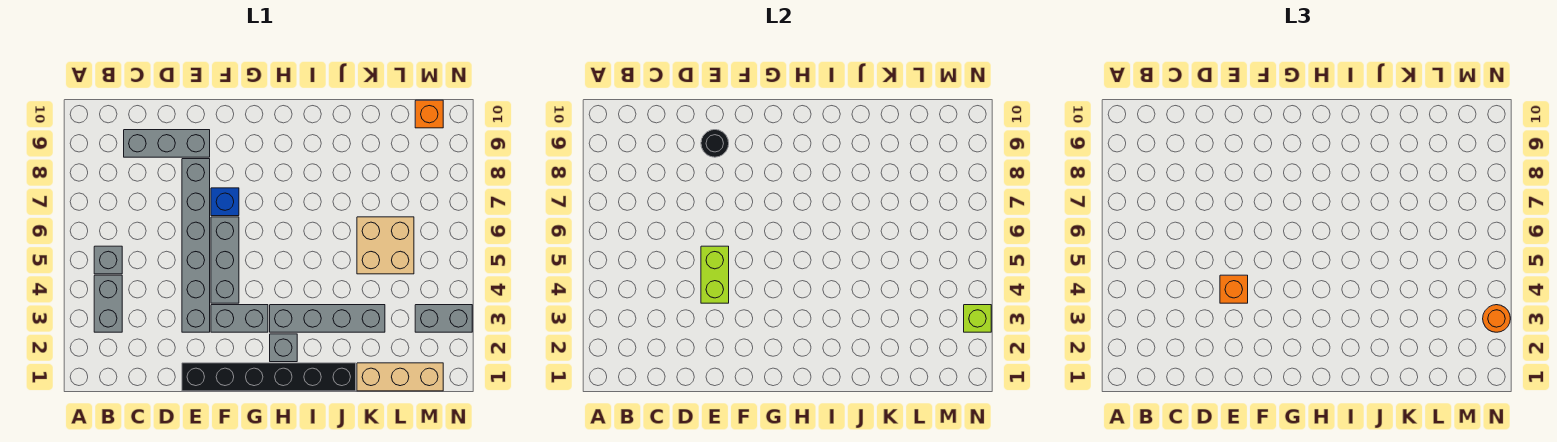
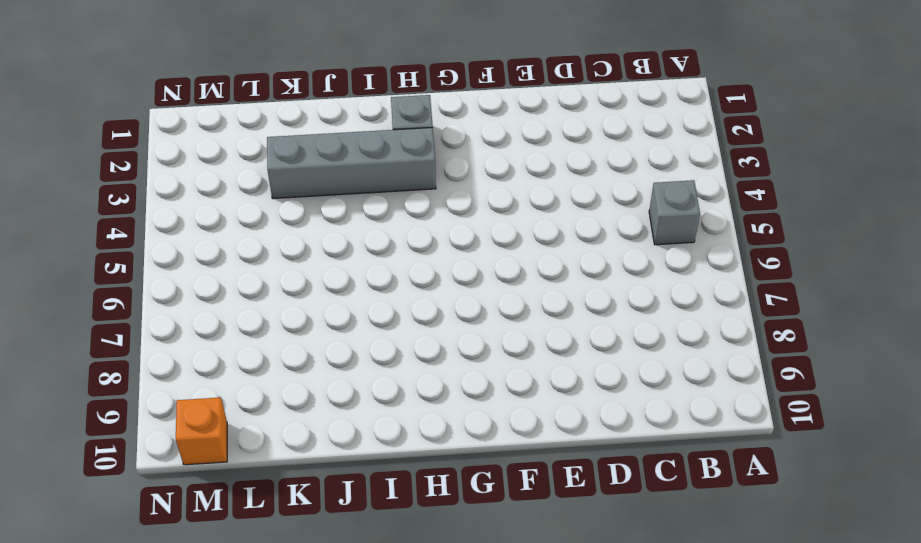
none -> grey 1x2 brick [94,275,122,332]
none -> grey 1x3 brick [124,130,210,157]
none -> black 1x6 brick [182,363,356,391]

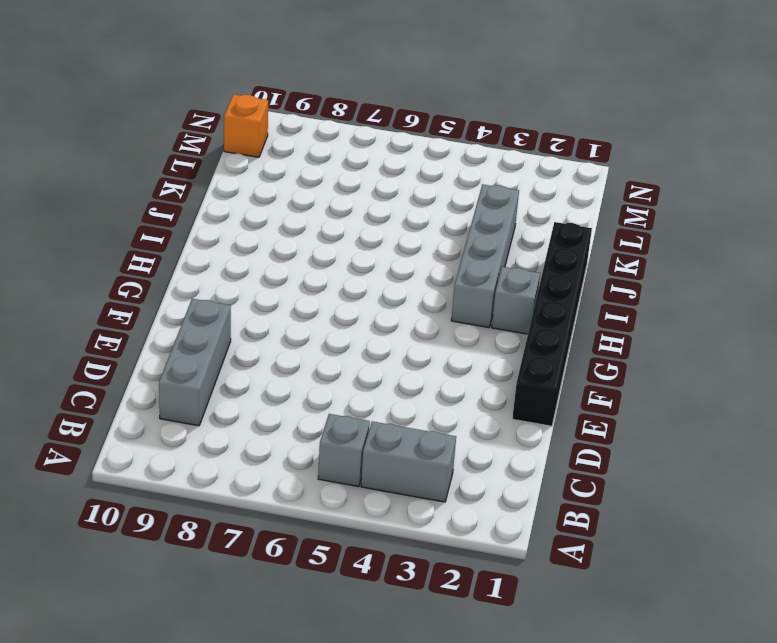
none -> grey 1x6 brick [182,159,210,332]
none -> grey 1x2 brick [211,305,268,332]
none -> grey 1x3 brick [211,217,239,303]

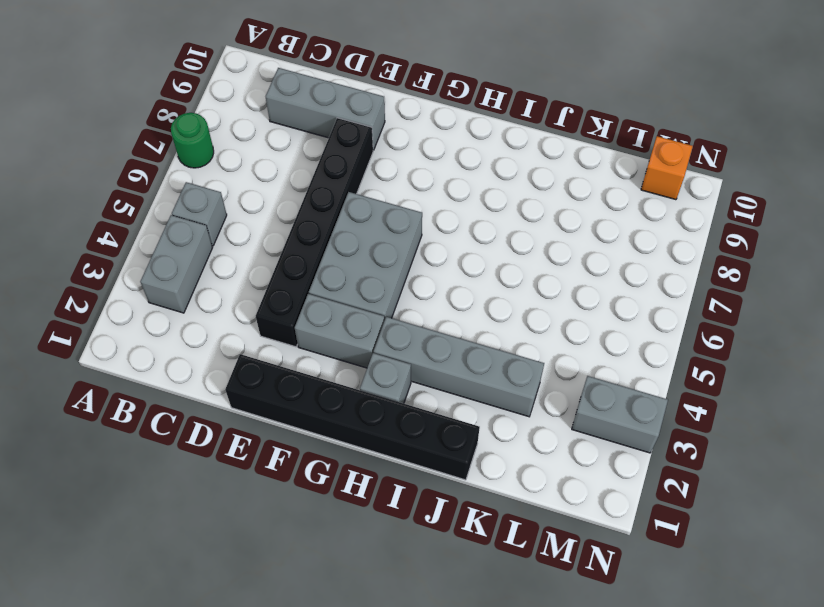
green 1x1 round brick [171,113,214,168] -> none
black 1x6 brick [256,118,373,347] -> grey 1x6 brick [182,159,210,332]
grey 2x3 brick [309,192,422,321] -> grey 1x3 brick [211,217,239,303]
none -> blue 1x1 brick [211,188,239,216]
none -> tan 1x3 brick [357,363,443,391]
none -> tan 2x2 brick [357,217,414,274]

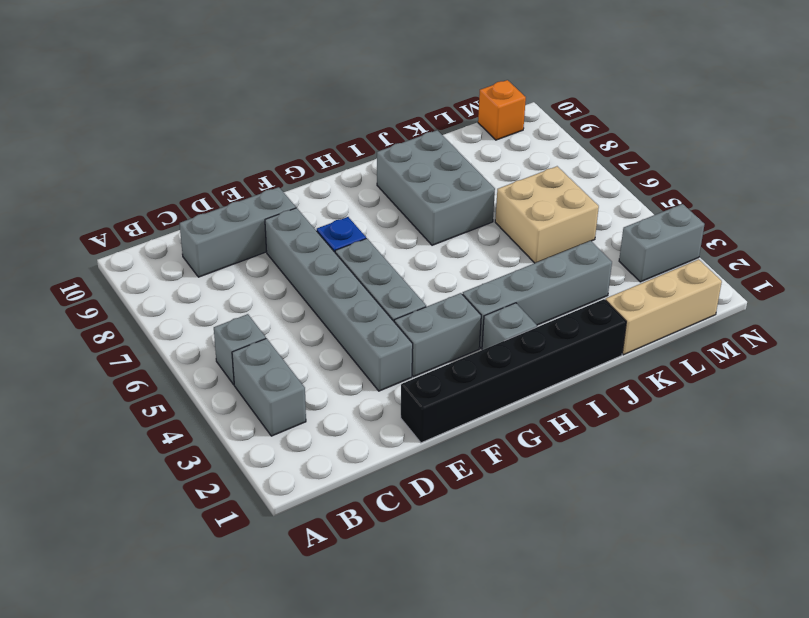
grey 2x3 brick [377,130,495,245] -> none
none -> lime 1x2 brick [701,246,729,303]
none -> black 1x1 round brick [701,130,729,157]
none -> lime 1x1 brick [964,305,991,332]

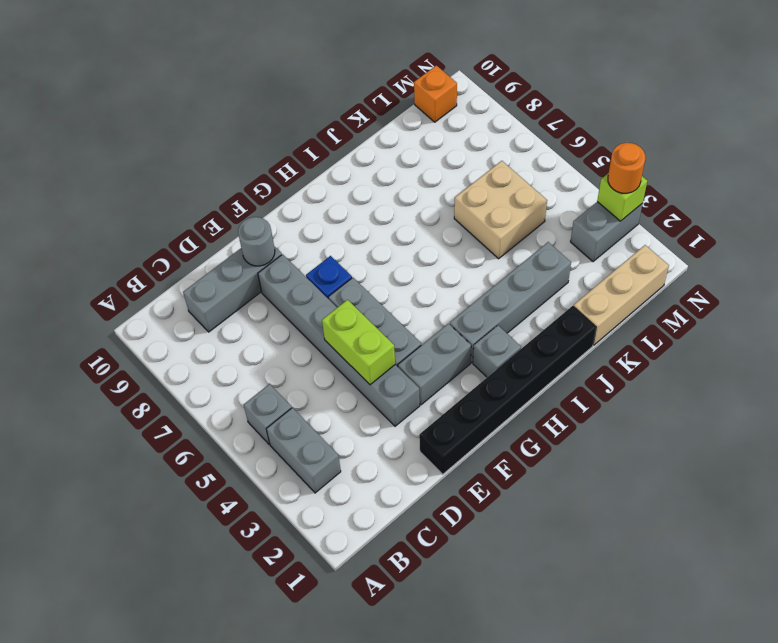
grey 1x1 round brick [238,217,275,266] -> black 1x1 round brick [701,130,729,157]
none -> orange 1x1 brick [1220,275,1248,303]

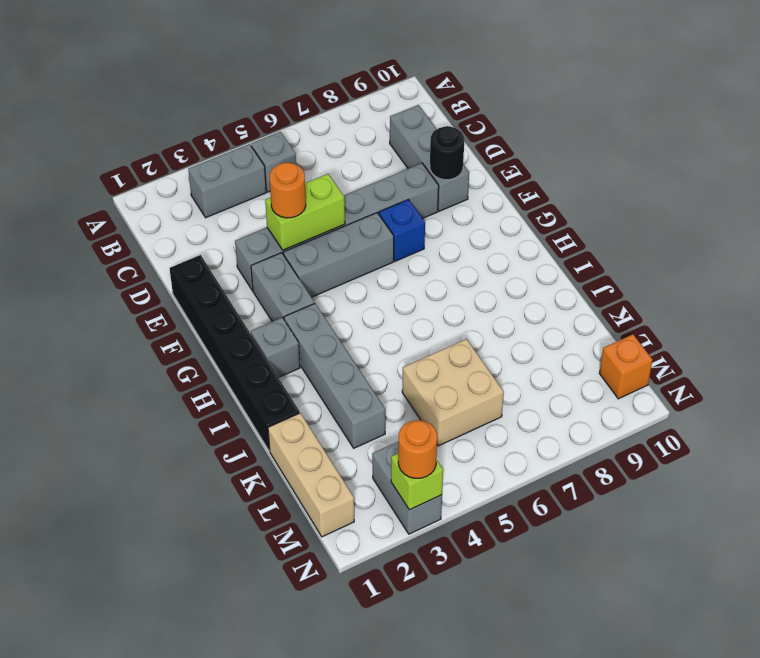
orange 1x1 round brick [270,163,306,218] -> orange 1x1 brick [1220,275,1248,303]

